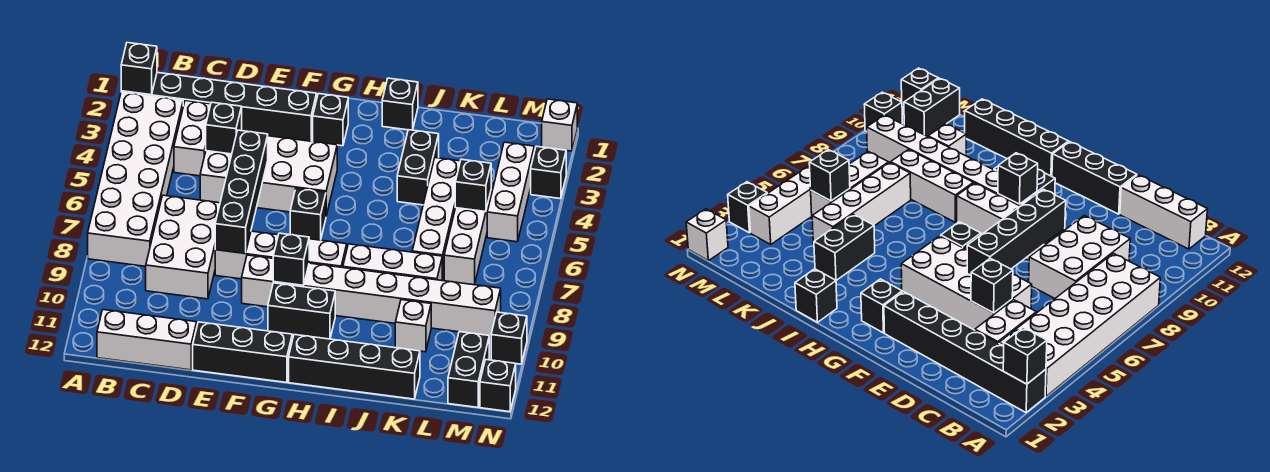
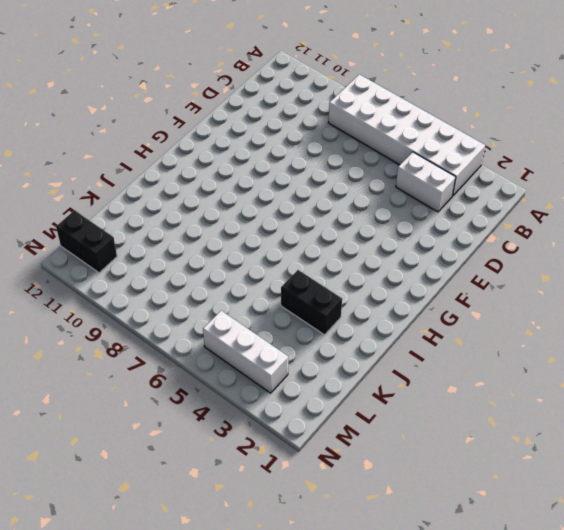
none -> black 1x6 brick [121,73,317,141]
none -> white 1x3 brick [97,310,197,370]
none -> white 2x3 brick [146,195,220,299]
none -> white 2x4 brick [200,136,337,216]

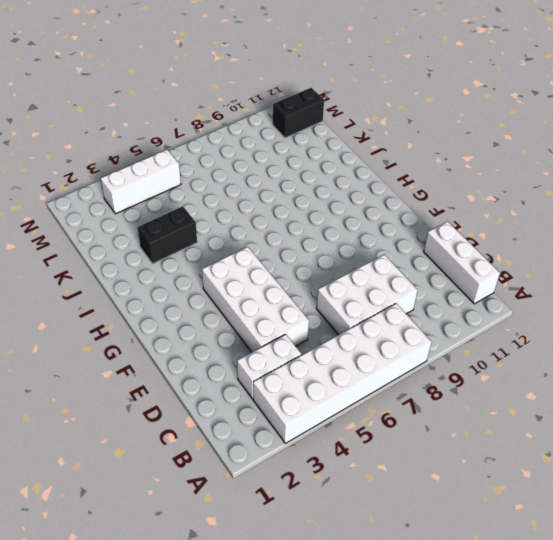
none -> black 1x6 brick [121,73,317,141]
none -> white 1x4 brick [215,231,347,279]
none -> black 1x3 brick [193,322,292,383]
none -> white 1x8 brick [242,255,501,336]

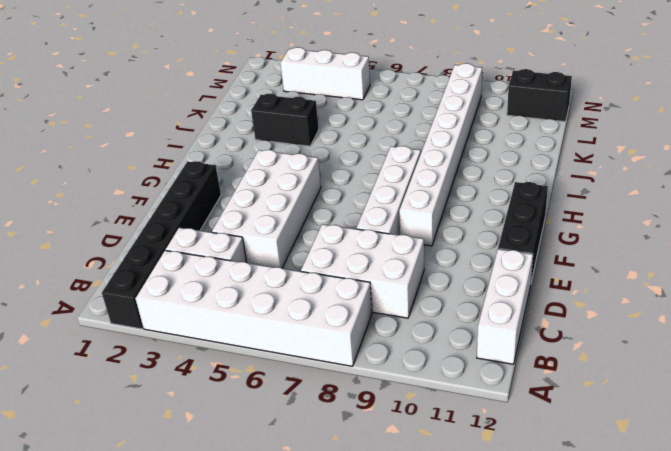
none -> black 1x1 brick [313,94,348,146]
none -> black 1x1 brick [290,188,326,240]
none -> black 1x2 brick [268,283,335,339]
none -> black 1x4 brick [289,335,420,399]

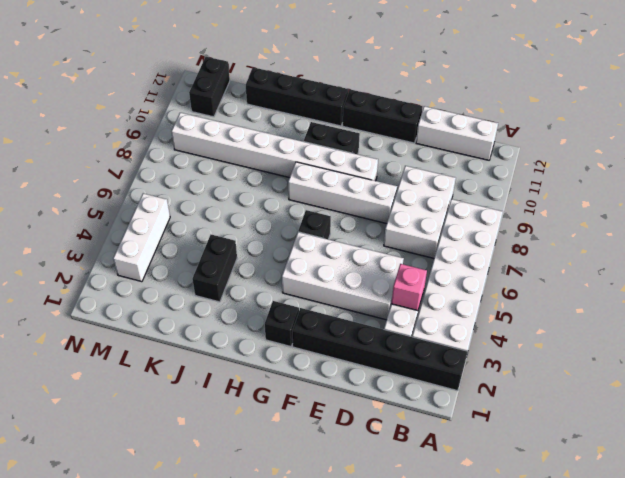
pink 1x1 brick [391,264,427,311] -> none
none -> black 1x1 brick [382,78,418,130]
none -> white 1x3 brick [343,244,442,280]
none -> white 1x4 brick [412,158,460,280]
none -> white 1x1 brick [395,300,431,352]

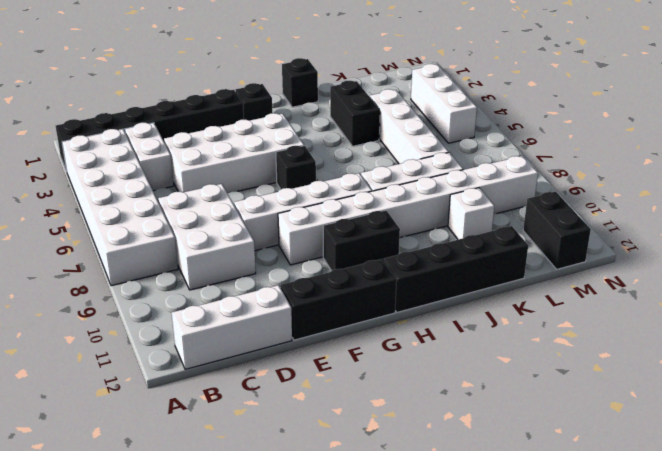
none -> white 1x3 brick [444,192,491,285]
none -> white 1x1 brick [542,99,577,151]
none -> black 1x1 brick [531,146,566,199]
none -> black 1x1 brick [491,312,527,364]

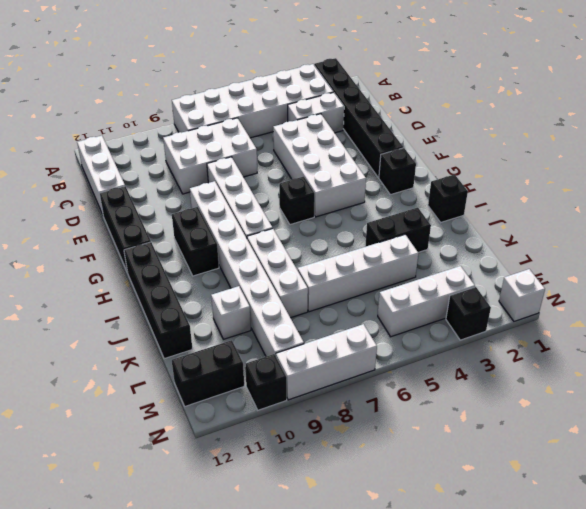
white 1x3 brick [276,324,377,400] -> white 1x3 brick moved to [444,192,491,285]
none -> black 1x1 brick [480,360,516,412]
none -> black 1x1 brick [121,43,157,95]
none -> black 1x1 brick [206,102,242,154]
none -> black 1x4 brick [215,130,268,253]

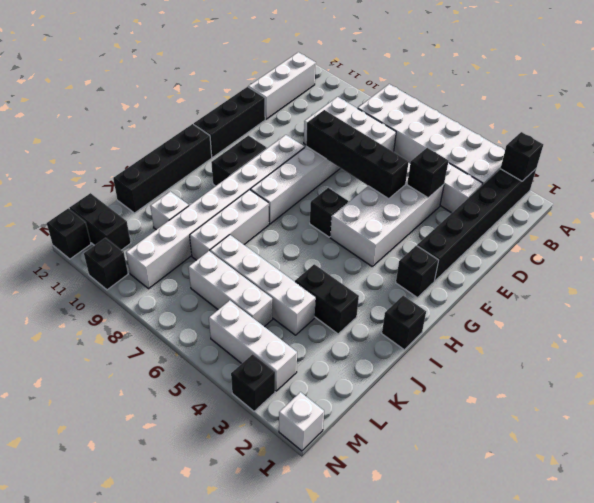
none -> black 1x1 brick [273,233,309,285]
none -> black 1x1 brick [455,159,491,212]

